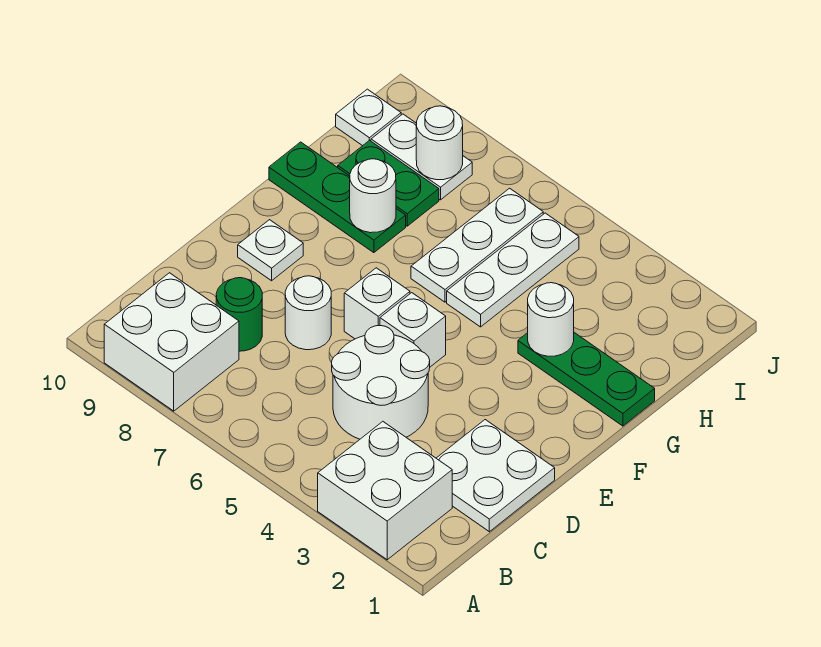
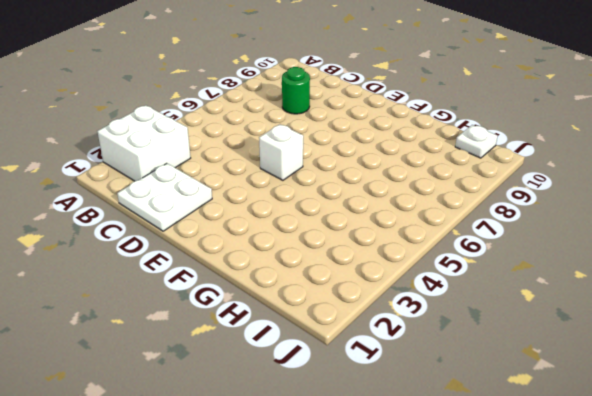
none -> white 2x2 brick [104,273,239,411]
none -> white 2x2 round brick [332,326,430,439]
none -> white 1x1 round brick [285,276,331,350]

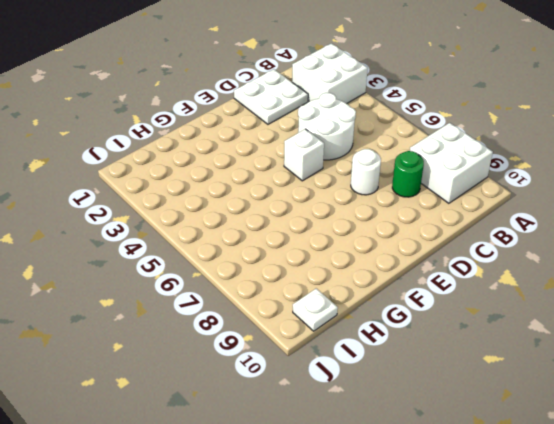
none -> white 1x1 brick [344,268,410,339]
none -> white 1x1 plate [238,220,303,281]
none -> green 1x3 plate [518,333,655,426]

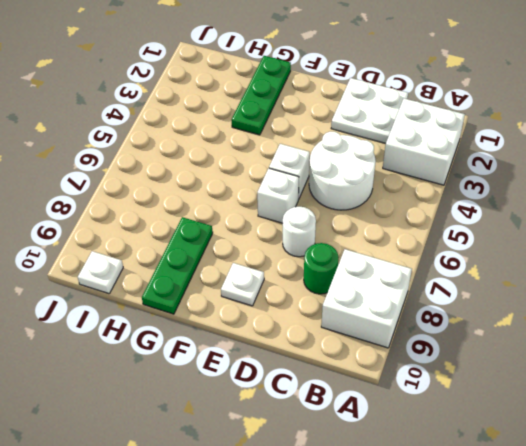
none -> white 1x3 plate [447,213,579,327]
none -> white 1x3 plate [411,188,543,302]
none -> green 1x2 plate [338,140,439,226]

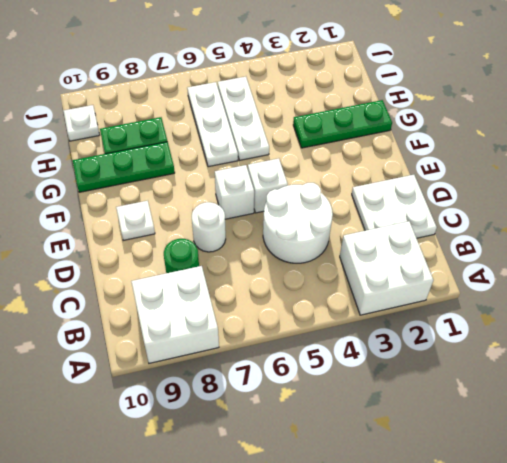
none -> white 1x2 plate [371,114,472,200]
none -> white 1x1 round brick [528,283,574,356]
none -> white 1x1 round brick [350,159,396,233]

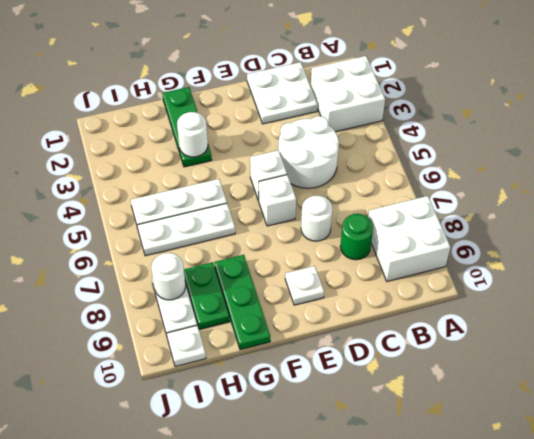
none -> white 1x1 round brick [350,159,396,233]

